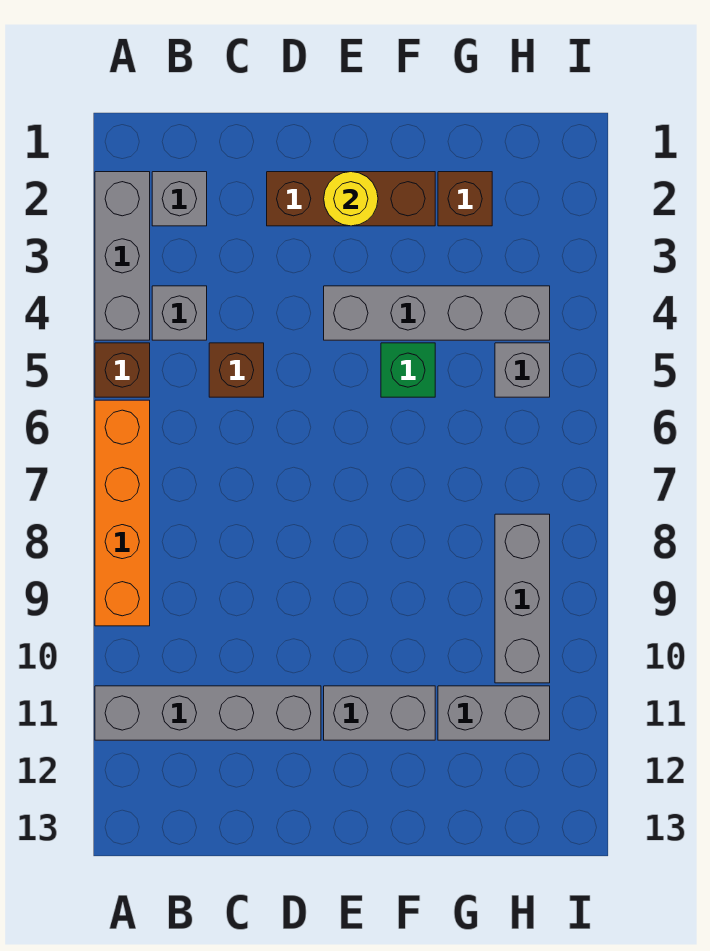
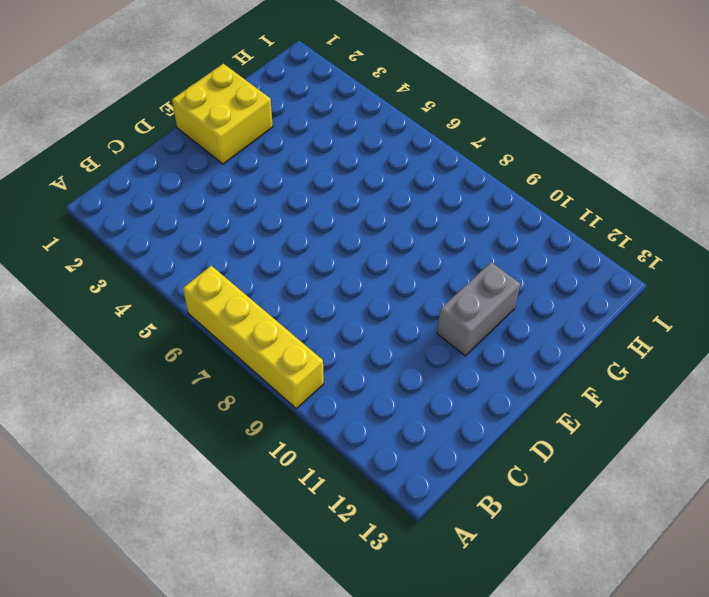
yellow 1x4 brick [183,266,324,408] -> orange 1x4 brick [95,400,150,626]
yellow 2x2 brick [172,64,273,164] -> brown 1x3 brick [267,172,435,226]
none -> grey 1x3 brick [95,172,150,340]
none -> brown 1x1 brick [95,343,150,397]
none -> grey 1x4 brick [95,686,321,740]

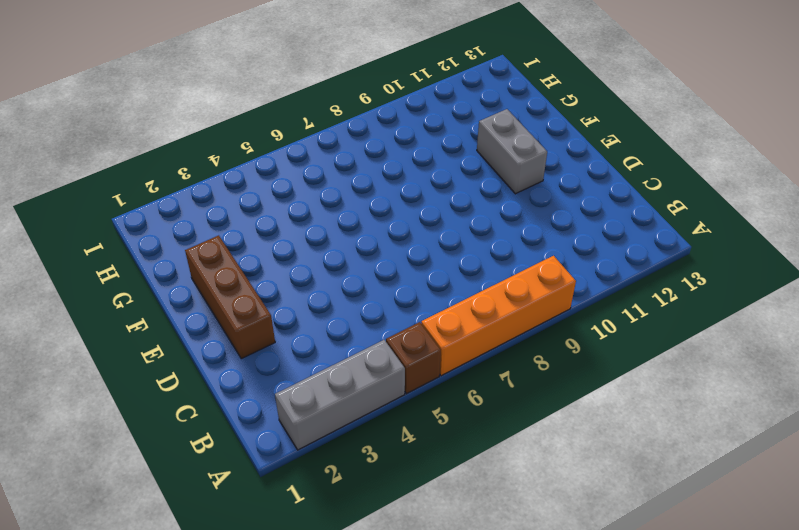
none -> grey 1x4 brick [95,686,321,740]
none -> grey 1x1 brick [152,172,207,226]
none -> grey 1x1 brick [152,286,207,340]

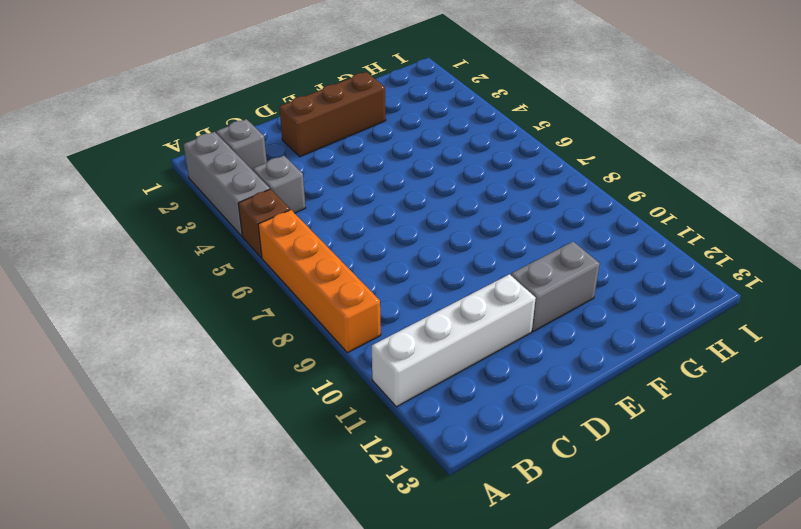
white 1x4 brick [372,274,536,407] -> grey 1x4 brick [95,686,321,740]
none -> brown 1x1 brick [209,343,264,397]
none -> grey 1x4 brick [324,286,550,340]
none -> green 1x1 brick [381,343,435,397]

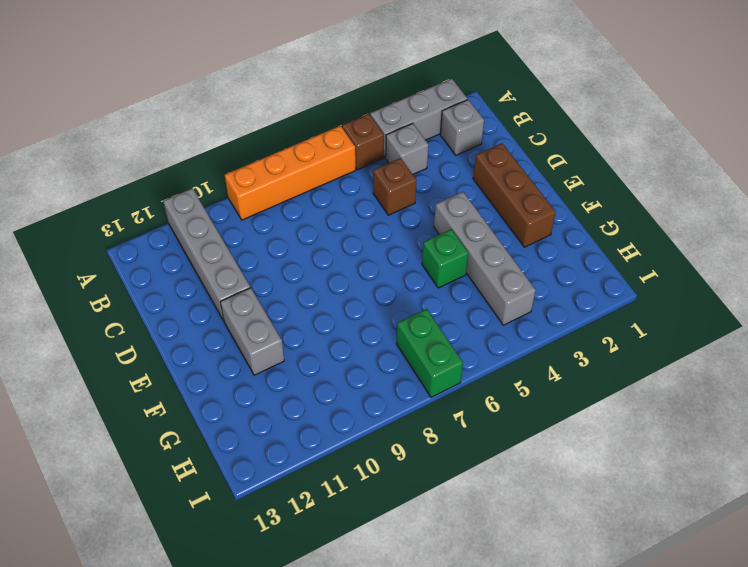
green 1x2 brick [397,309,463,397] -> none
none -> brown 1x1 brick [438,172,492,226]
none -> grey 1x2 brick [438,686,550,740]
none -> grey 1x1 brick [495,343,550,397]

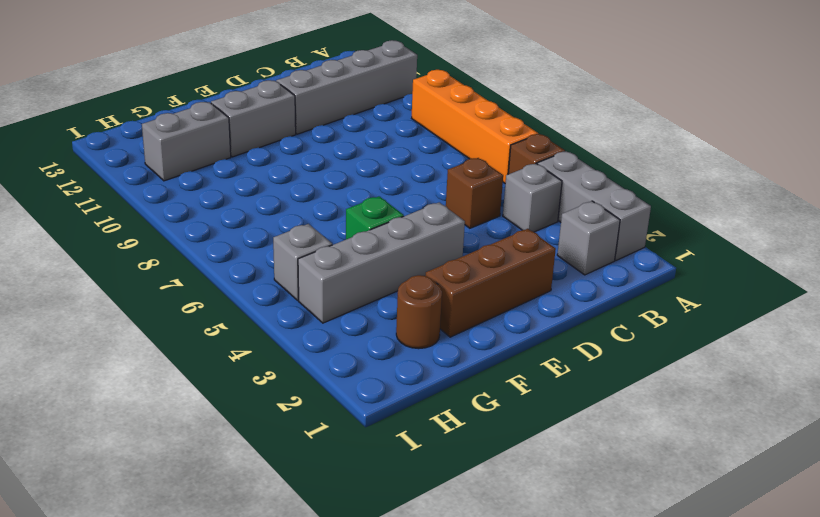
brown 1x1 round brick [396,275,442,349] -> brown 1x1 brick [438,172,492,226]
none -> grey 1x3 brick [495,514,550,683]
none -> yellow 1x1 round brick [324,172,378,226]

